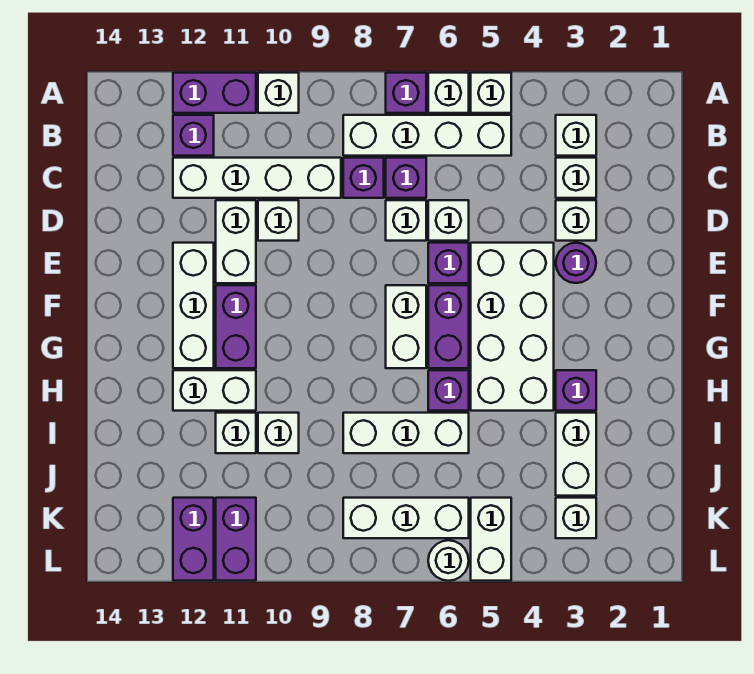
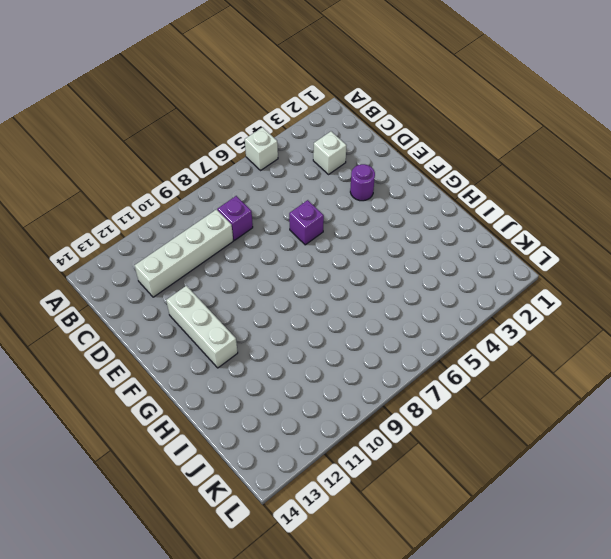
none -> white 1x1 brick [428,73,469,113]
none -> purple 1x1 brick [386,73,426,113]
none -> white 1x1 brick [258,73,299,113]
none -> purple 1x2 brick [173,73,256,113]

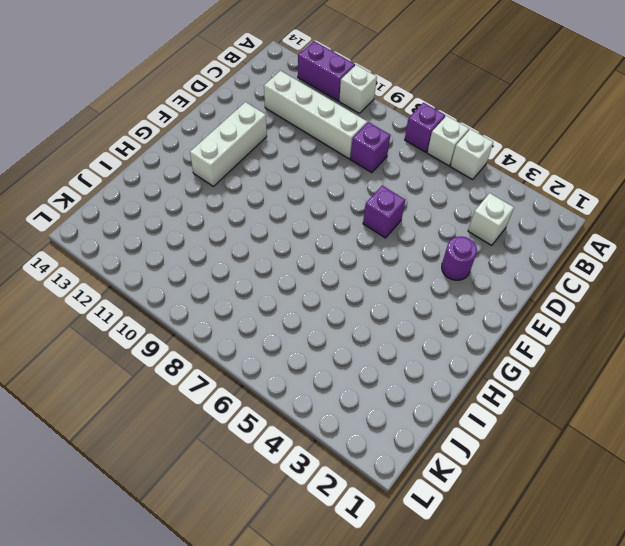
none -> white 1x1 brick [556,115,596,156]
none -> white 1x4 brick [343,115,511,156]
none -> purple 1x1 brick [173,115,214,156]
none -> purple 1x1 brick [386,158,426,198]

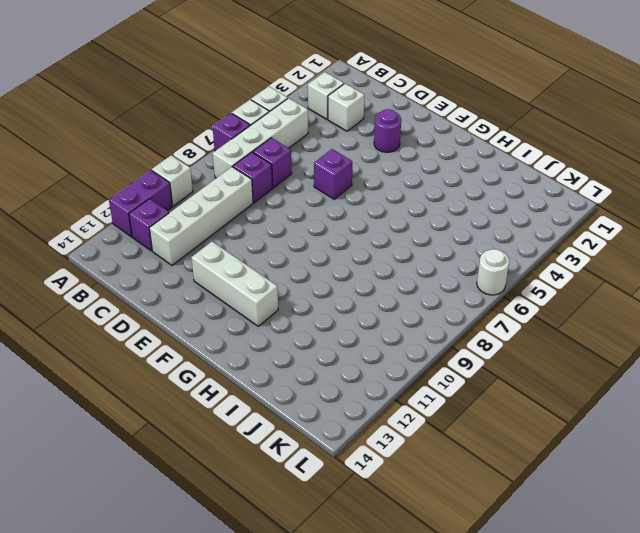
none -> white 1x1 brick [556,200,596,241]
none -> white 1x1 brick [428,200,469,241]
none -> white 1x1 brick [386,200,426,241]
none -> white 1x1 brick [258,200,299,241]

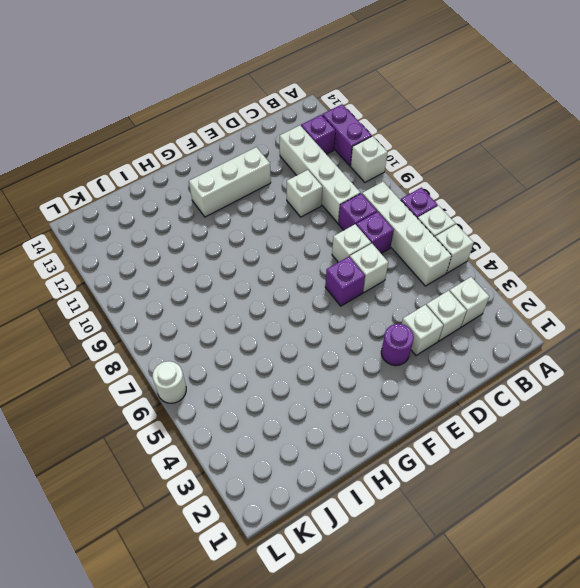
none -> white 1x2 brick [216,200,256,283]
none -> white 2x4 brick [471,243,554,411]
none -> purple 1x2 brick [428,285,469,368]
none -> white 1x2 brick [386,285,426,368]

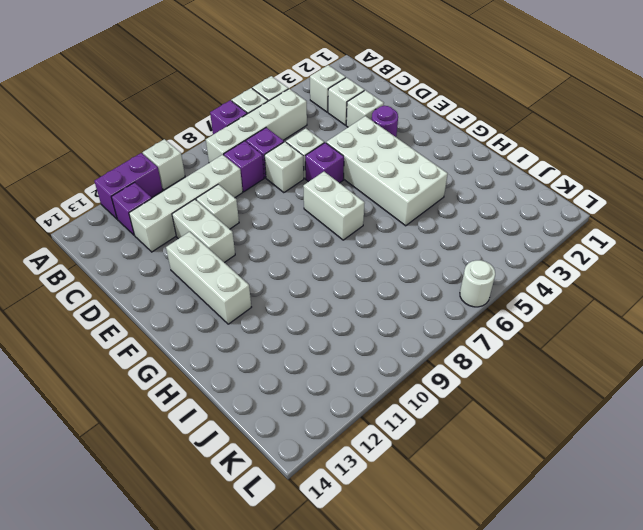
none -> purple 1x2 brick [428,285,469,368]
none -> purple 1x2 brick [216,285,256,368]
none -> purple 1x1 brick [556,370,596,411]
none -> purple 1x1 brick [428,370,469,411]

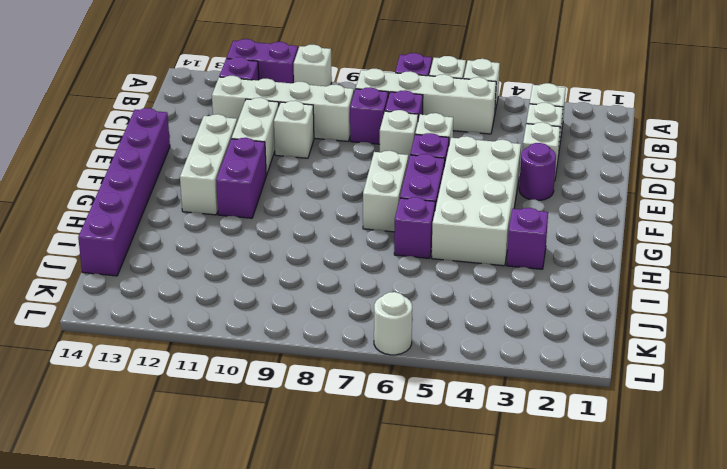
purple 1x6 brick [78,108,170,276] -> none
none -> white 1x2 brick [173,370,256,411]
none -> white 1x2 brick [556,413,596,496]
none -> white 1x3 brick [343,413,469,453]
none -> white 1x1 brick [258,413,299,453]

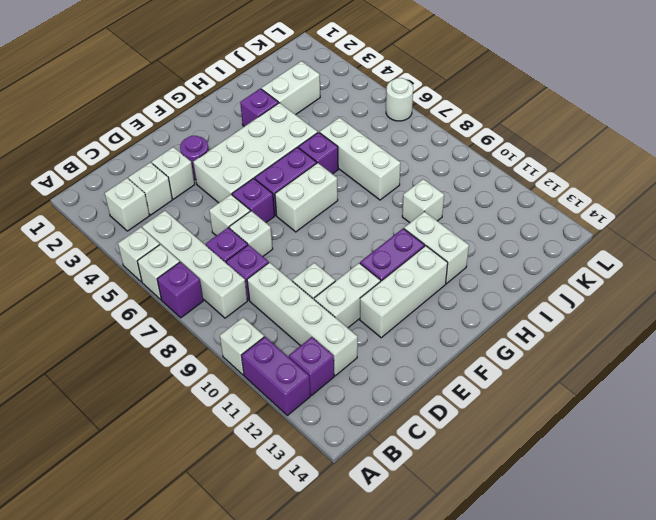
none -> white 1x1 brick [216,413,256,453]
none -> white 1x1 brick [556,498,596,538]
none -> white 1x2 brick [471,498,511,581]
none -> white 1x3 brick [343,498,469,538]

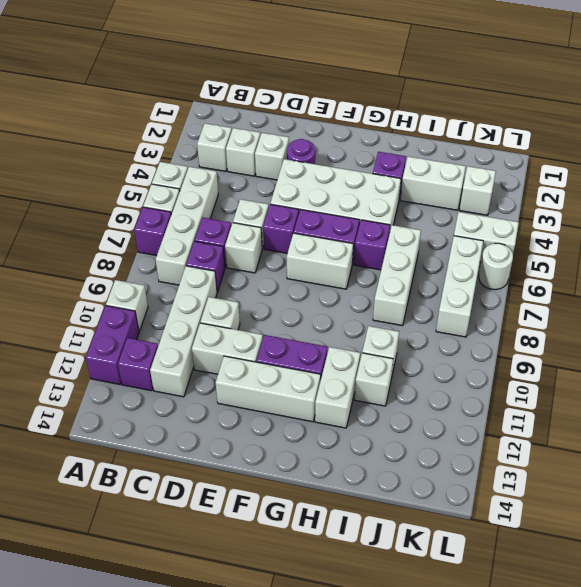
none -> purple 1x2 brick [216,498,256,581]
none -> purple 1x2 brick [173,498,214,581]

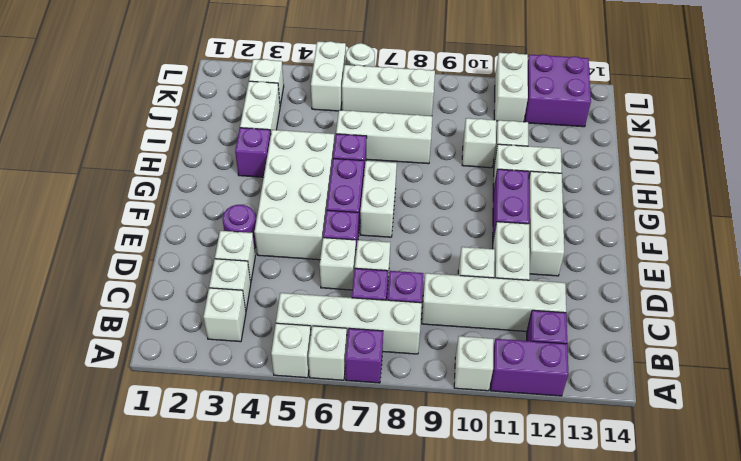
white 1x2 brick [494,53,528,122] -> purple 1x2 brick [216,498,256,581]
purple 2x2 brick [525,55,591,127] -> purple 1x2 brick [173,498,214,581]

